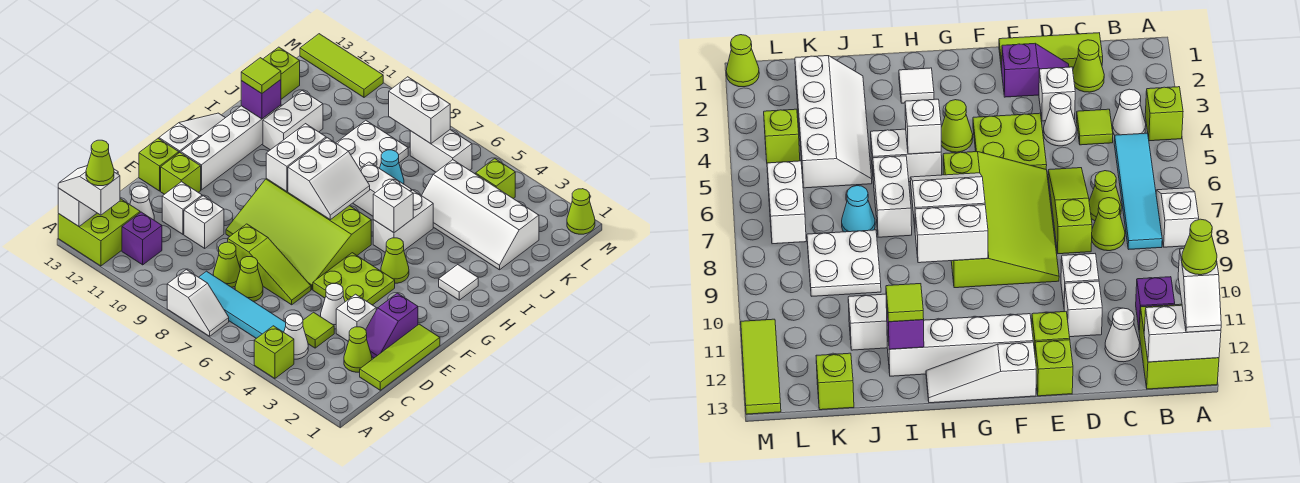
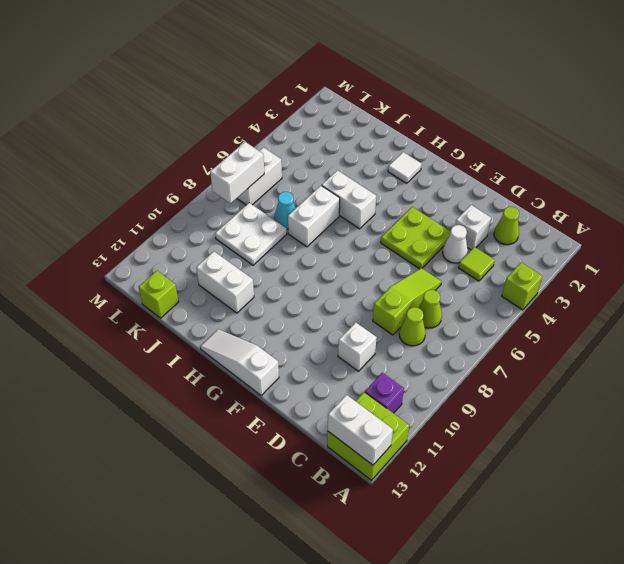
none -> white 1x2 slope [167,270,229,336]
none -> white 1x1 cone [284,314,308,359]
none -> cyan 1x4 tile [199,271,286,338]
none -> lime 1x3 tile [360,324,440,390]

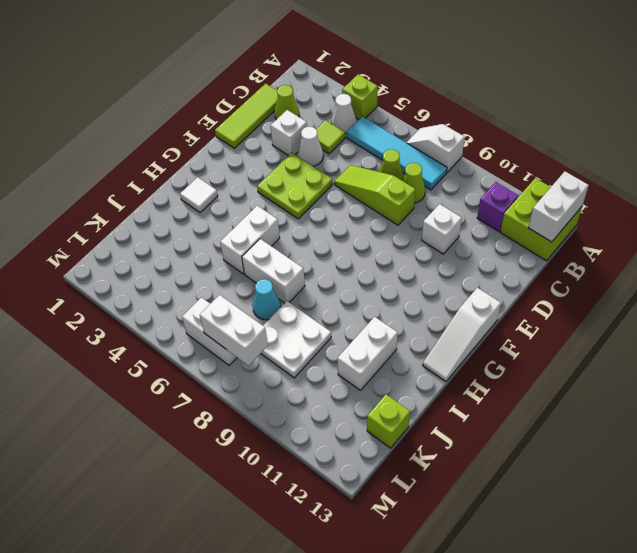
none -> white 1x1 cone [130,186,154,220]
none -> purple 1x2 slope [366,293,418,358]
none -> white 1x1 brick [162,182,202,234]
none -> lime 3x4 slope [226,179,371,290]

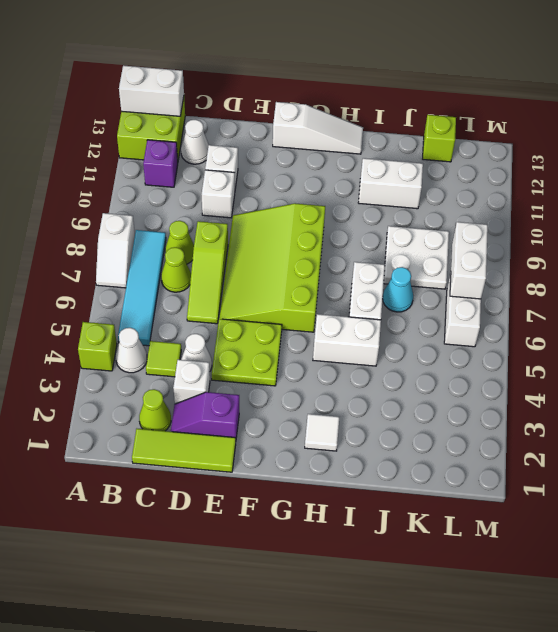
none -> lime 1x1 brick [161,153,201,194]
none -> lime 1x1 brick [139,139,179,191]
none -> white 1x4 brick [181,105,281,190]
none -> lime 1x1 cone [381,238,409,283]

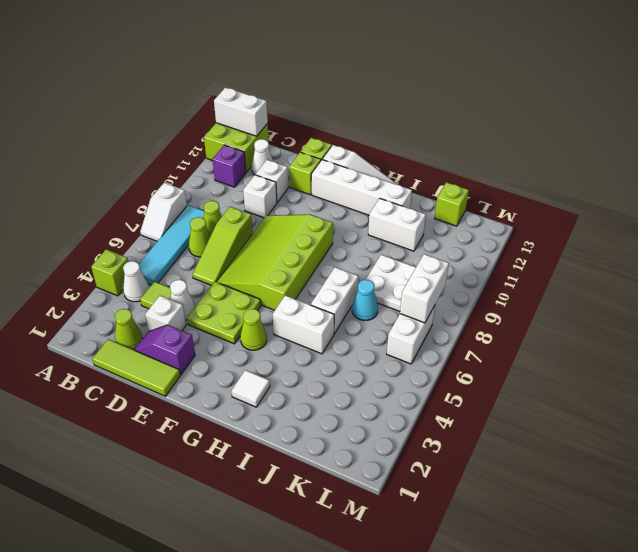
none -> white 2x4 slope [422,160,539,270]
none -> lime 1x1 brick [476,159,515,199]
none -> lime 1x1 cone [567,189,595,234]
none -> lime 1x3 tile [300,34,383,97]

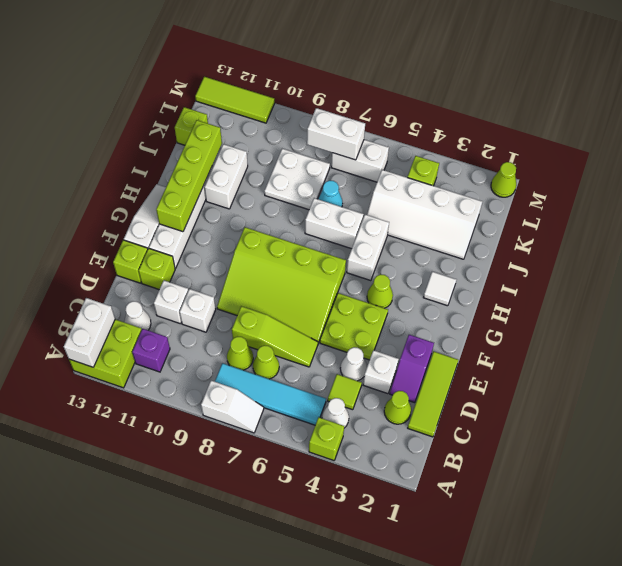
lime 1x4 brick [156,120,222,232] -> purple 1x1 brick [241,80,281,119]
none -> white 2x2 slope [288,138,370,220]
none -> white 1x2 brick [266,124,326,191]
none -> white 1x1 brick [373,180,413,233]
none -> white 1x2 slope [58,166,120,215]

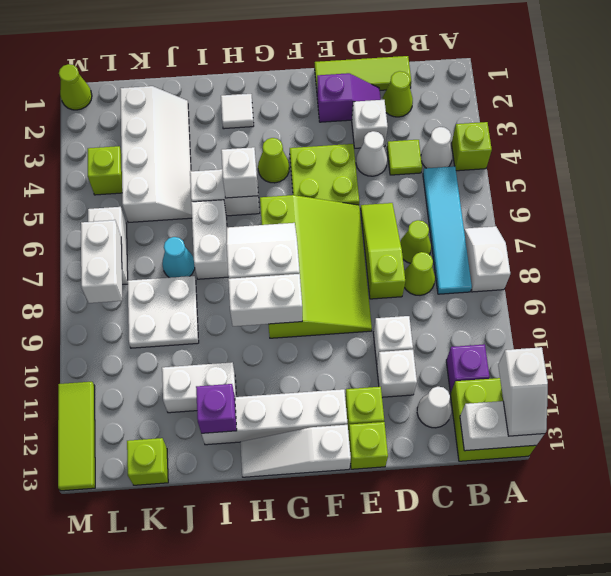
none -> lime 1x1 tile [241,58,281,94]
none -> lime 1x1 cone [86,140,114,186]

